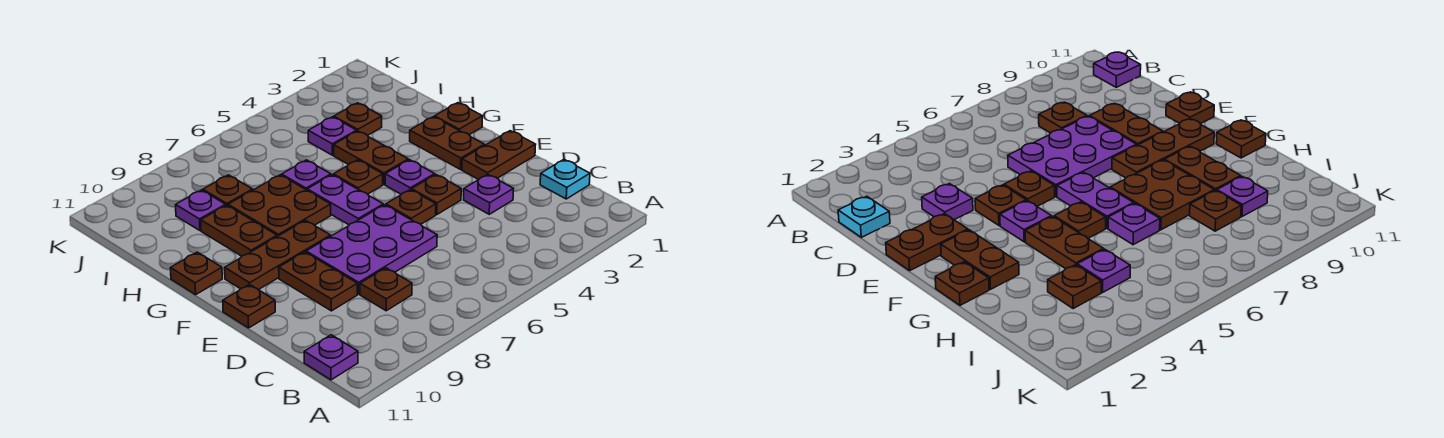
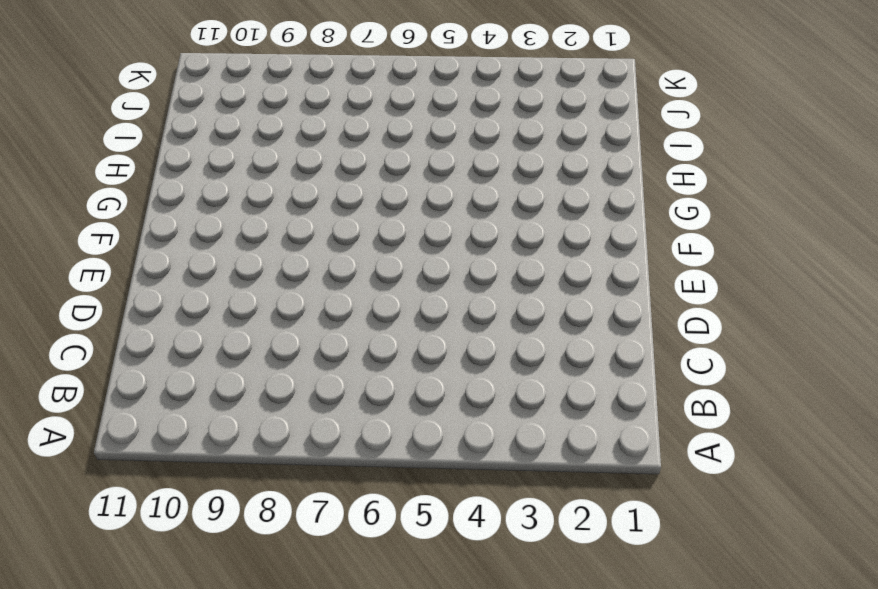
none -> purple 1x1 plate [304,335,358,380]
none -> cyan 1x1 plate [540,160,590,199]
none -> brown 1x1 plate [360,268,412,311]

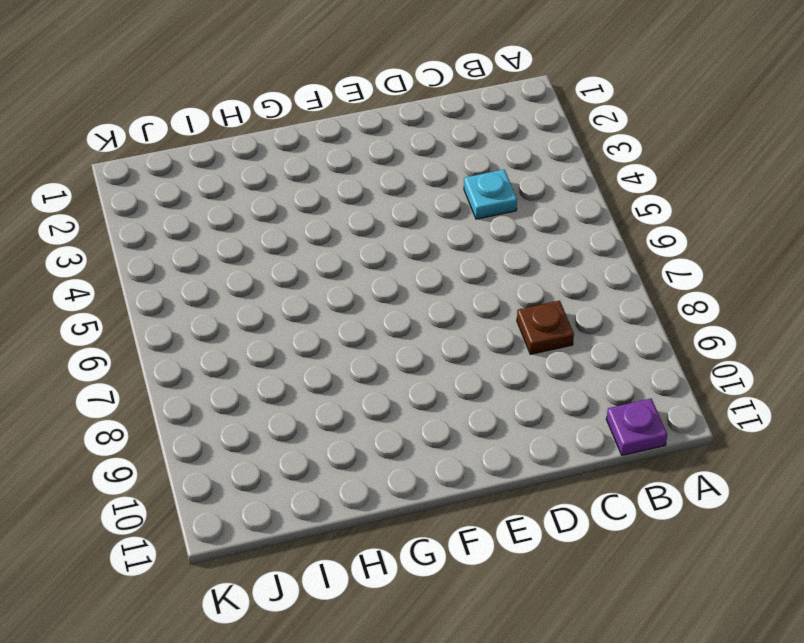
cyan 1x1 plate [464,170,517,219] -> cyan 1x1 plate moved to [540,160,590,199]
none -> purple 1x1 plate [464,174,513,214]
none -> purple 2x3 plate [306,205,437,294]
none -> brown 1x2 plate [279,252,357,311]

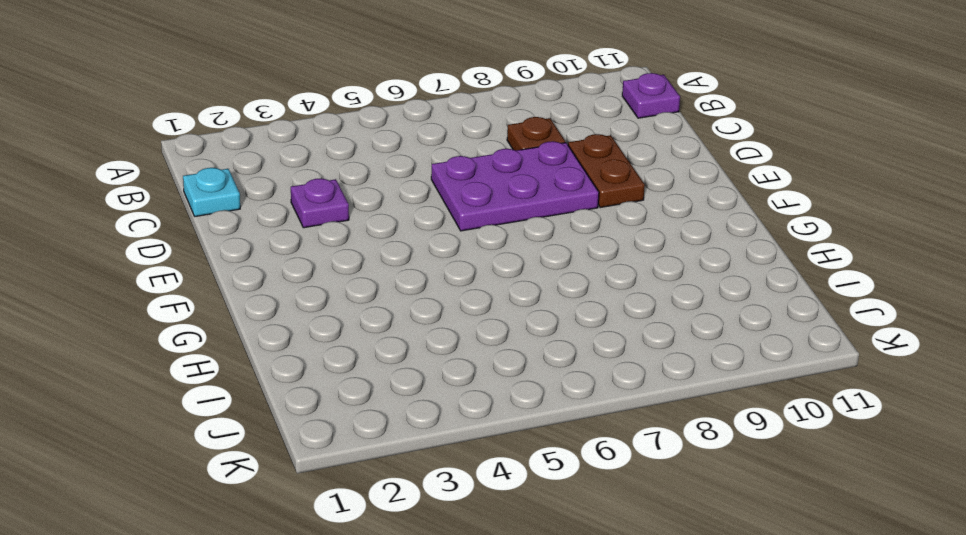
none -> brown 1x2 plate [462,131,536,180]
none -> brown 1x1 plate [412,175,461,215]
none -> brown 1x1 plate [386,189,436,224]

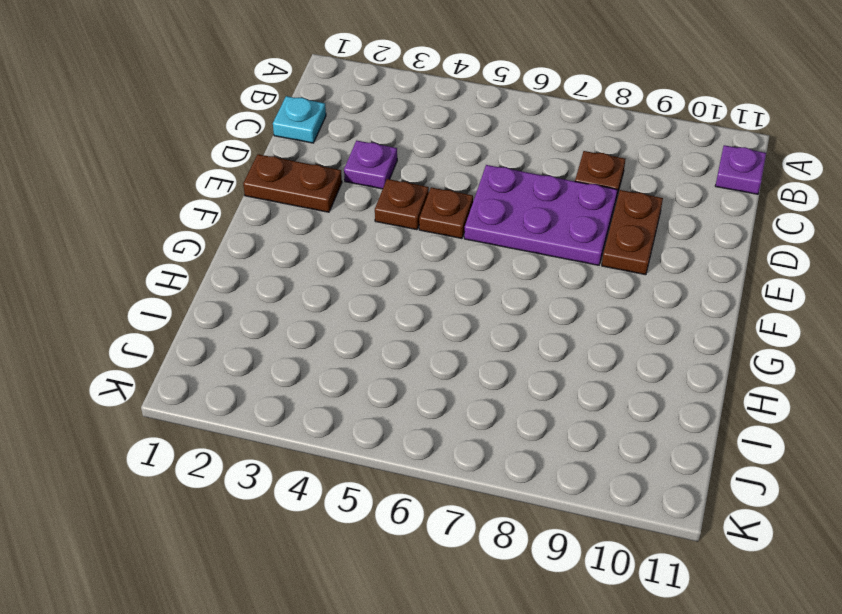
none -> brown 1x1 plate [223,284,275,328]
none -> brown 1x2 plate [410,117,484,169]
none -> purple 1x1 plate [385,160,435,194]

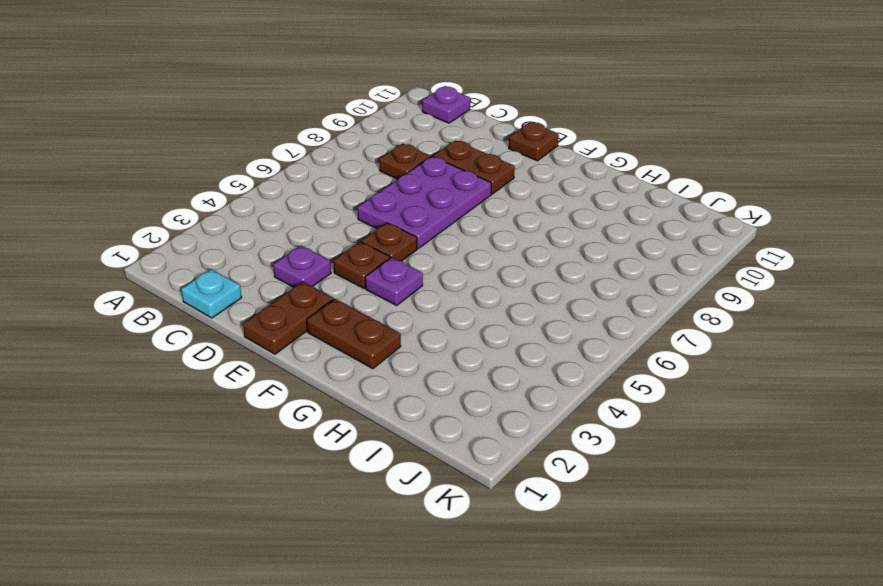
none -> purple 1x2 plate [307,175,383,225]
none -> brown 1x3 plate [225,220,331,290]
none -> brown 1x1 plate [435,103,482,135]

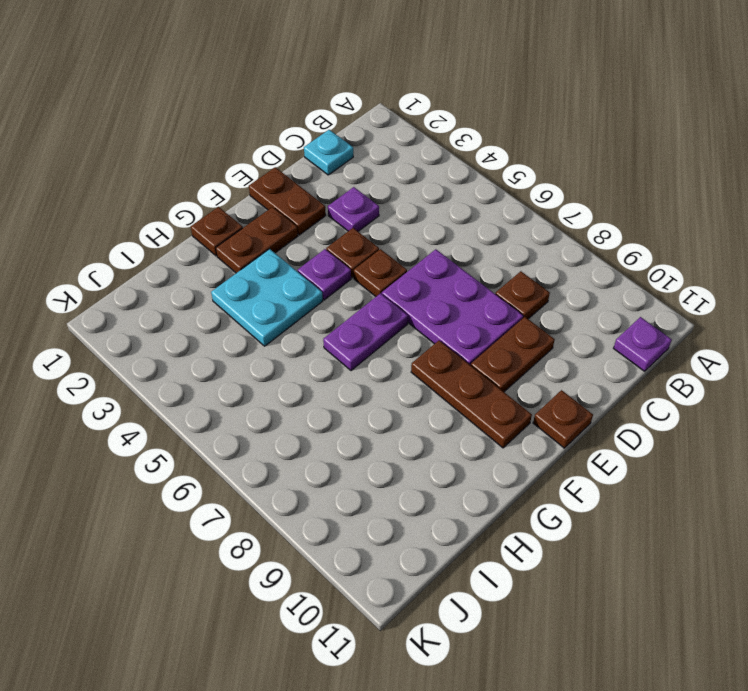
cyan 2x2 plate [211,249,323,346] -> brown 1x2 plate [334,131,408,184]
none -> brown 1x1 plate [333,160,383,194]
none -> brown 2x2 plate [228,175,331,236]
none -> brown 1x2 plate [201,205,277,256]

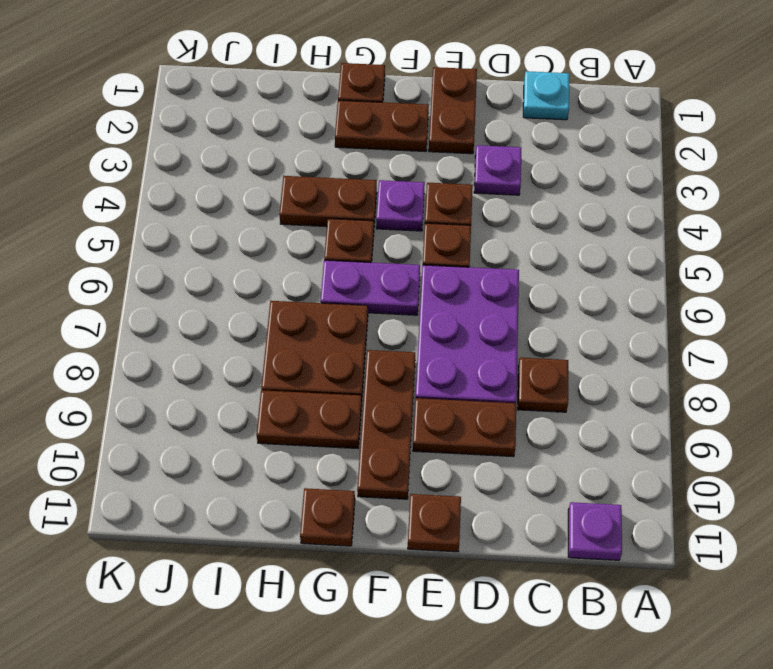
none -> purple 1x1 plate [282,160,331,190]
none -> brown 1x1 plate [334,103,382,136]
none -> purple 1x1 plate [308,117,357,155]

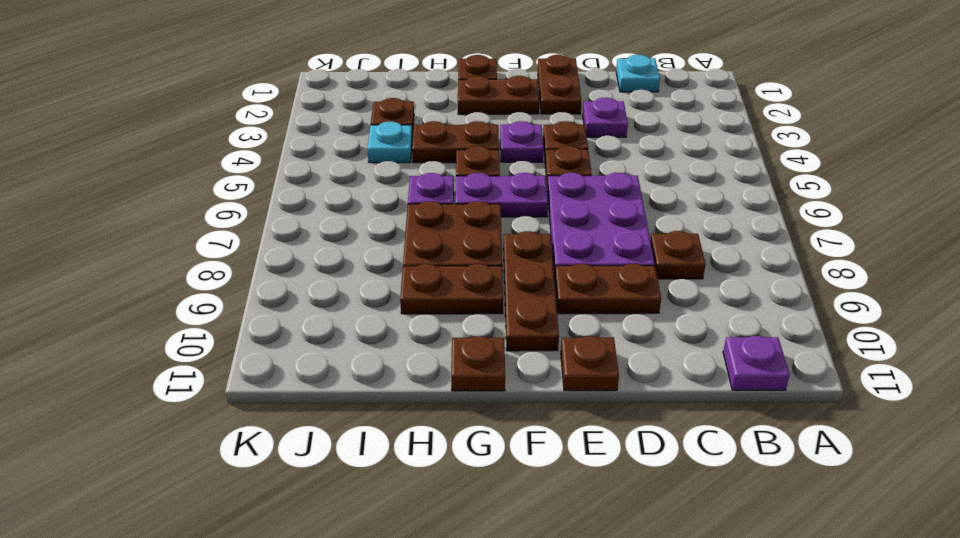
cyan 1x1 plate [367,122,413,163] -> purple 1x1 plate [308,117,357,155]
none -> brown 1x1 plate [203,175,253,205]
none -> purple 1x1 plate [176,190,226,230]

